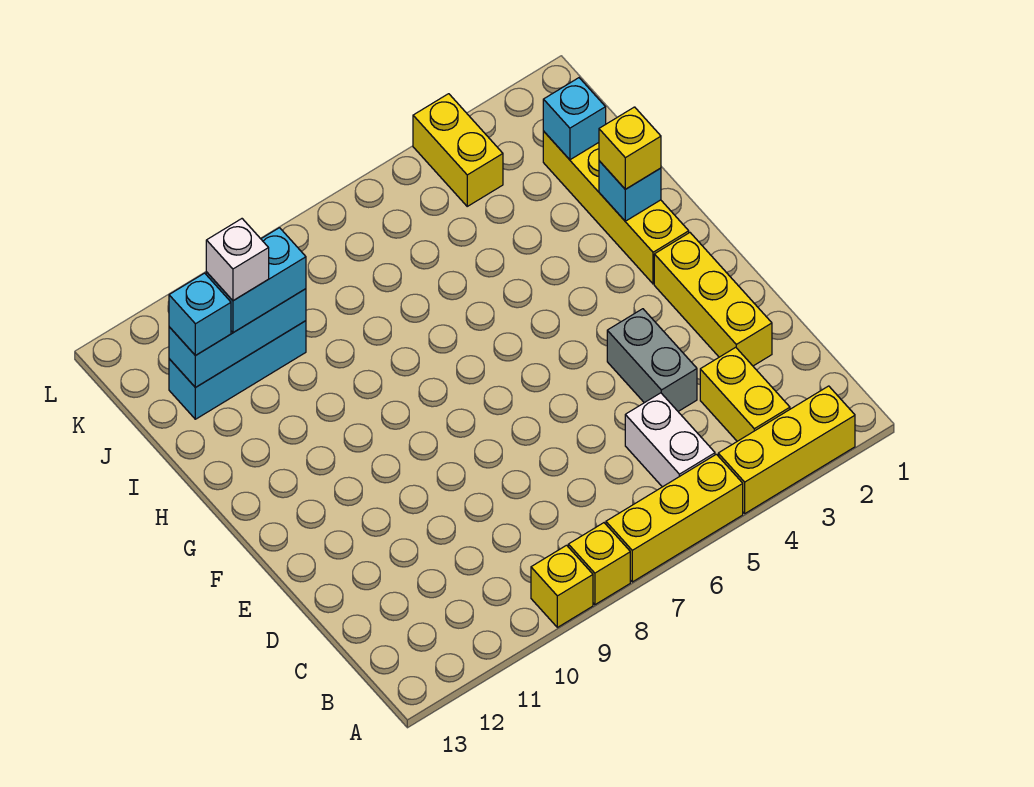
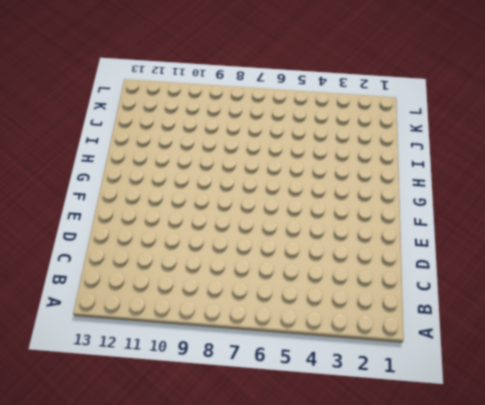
none -> yellow 1x3 brick [718,386,855,513]
none -> yellow 1x3 brick [606,454,743,582]
none -> yellow 1x1 brick [568,523,630,605]

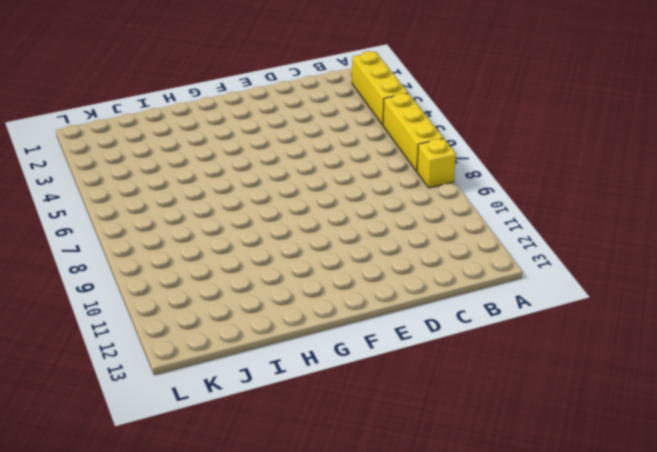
none -> yellow 1x1 brick [531,545,593,627]
none -> yellow 1x2 brick [700,347,790,441]
none -> white 1x2 brick [625,393,715,487]

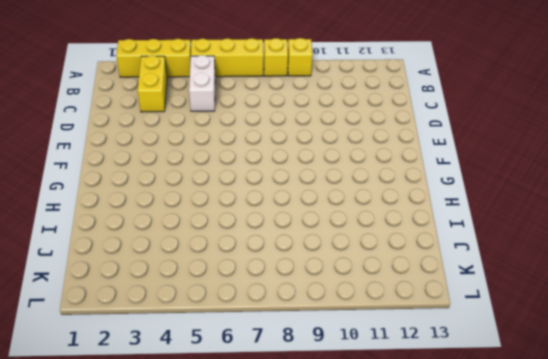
none -> yellow 1x3 brick [654,233,772,366]
none -> grey 1x2 brick [607,309,697,411]
none -> yellow 1x4 brick [543,131,689,284]

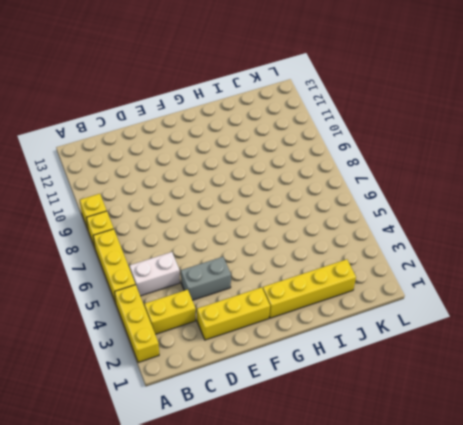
none -> cyan 1x3 brick [169,321,306,419]
none -> yellow 1x2 brick [413,94,503,206]
none -> cyan 1x1 brick [599,161,661,221]

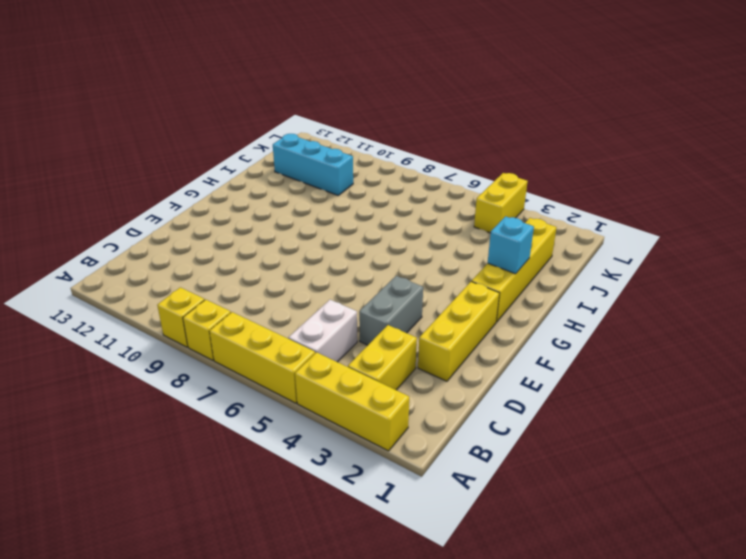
none -> cyan 1x1 brick [543,78,606,160]
none -> cyan 1x3 brick [169,289,306,388]
none -> yellow 1x1 brick [599,107,661,189]

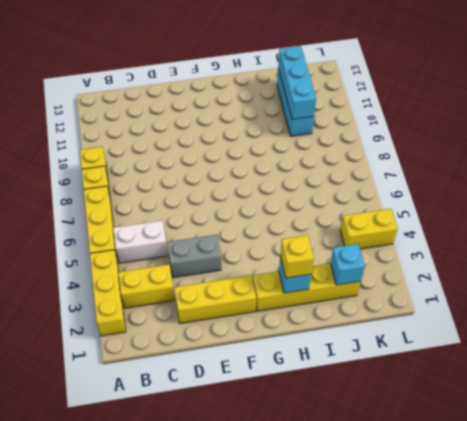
none -> cyan 1x2 brick [206,228,306,333]
none -> cyan 1x1 brick [169,273,231,356]
none -> white 1x1 brick [206,219,269,301]

